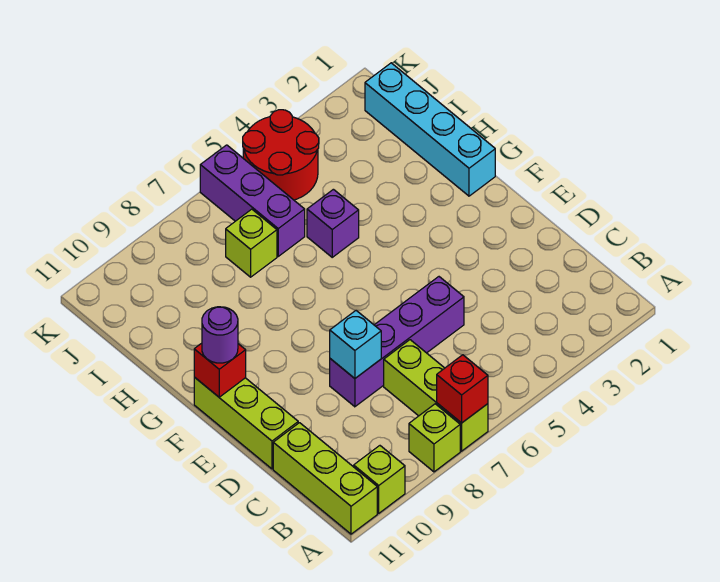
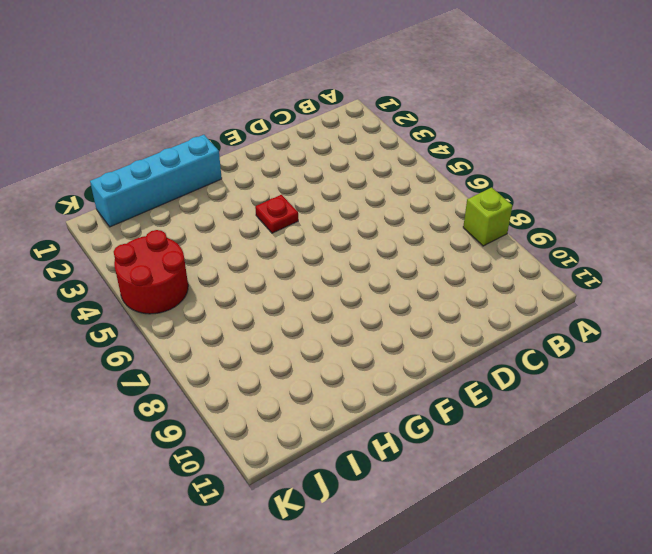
red 1x1 plate [255,195,298,233] -> none
none -> lime 1x3 brick [384,340,488,451]
none -> lime 1x1 brick [354,446,405,513]
none -> lime 1x3 brick [273,423,377,534]

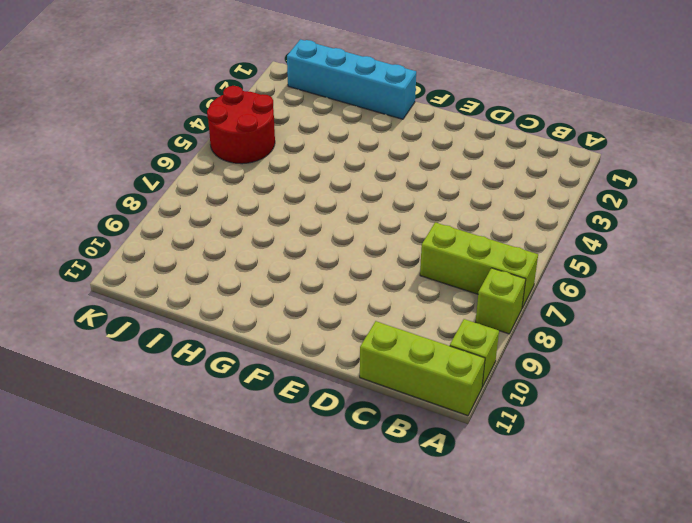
none -> purple 1x4 brick [330,277,464,407]
none -> lime 1x3 brick [194,377,298,469]
none -> purple 1x1 brick [307,189,359,257]

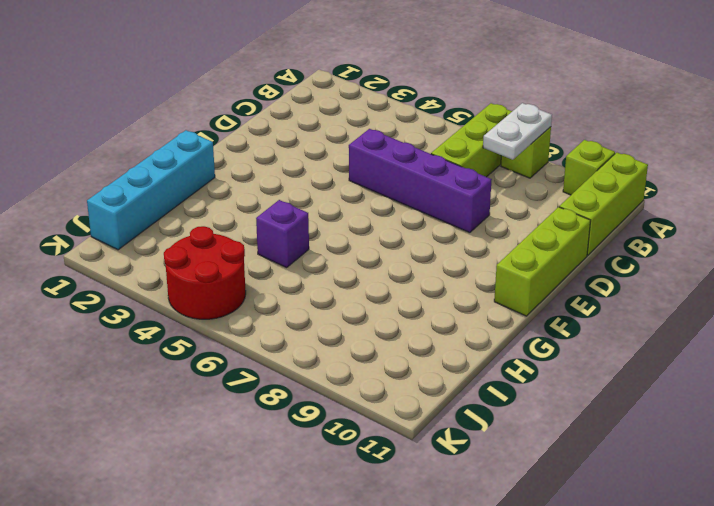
white 1x2 plate [483,103,552,160] -> none
none -> purple 1x3 brick [200,145,305,256]
none -> lime 1x1 brick [226,209,277,277]
none -> red 1x1 brick [437,355,488,423]

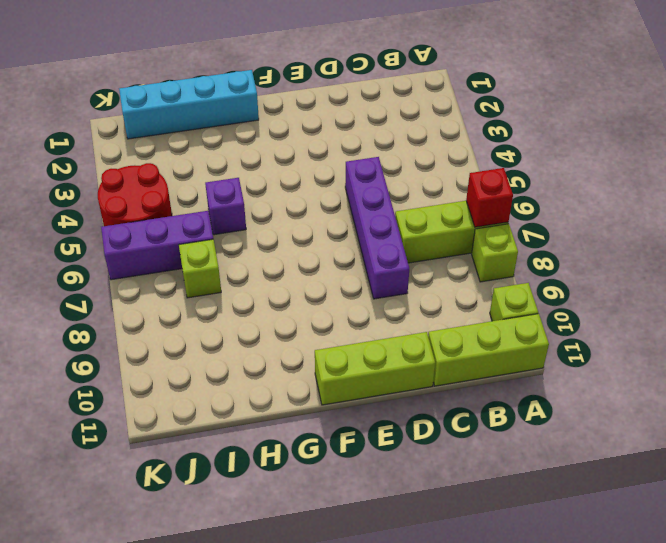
none -> cyan 1x1 brick [330,311,381,378]
none -> red 1x1 brick [194,343,246,397]
none -> purple 1x1 round brick [202,307,238,363]

